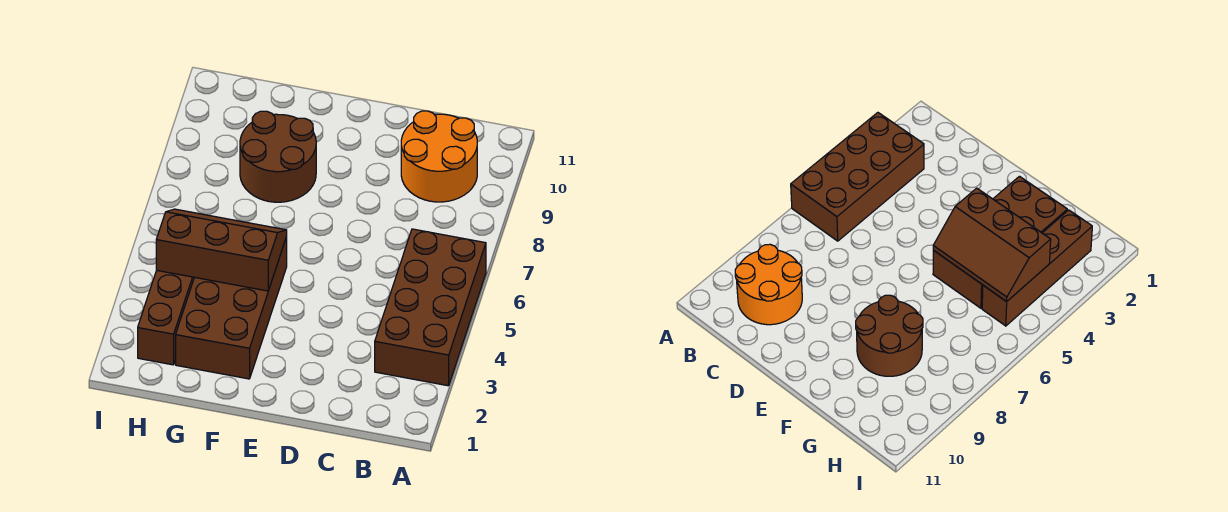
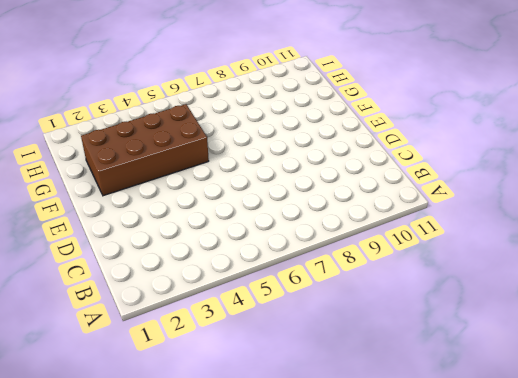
none -> brown 2x4 brick [375,229,486,386]
none -> orange 2x2 round brick [401,111,477,202]

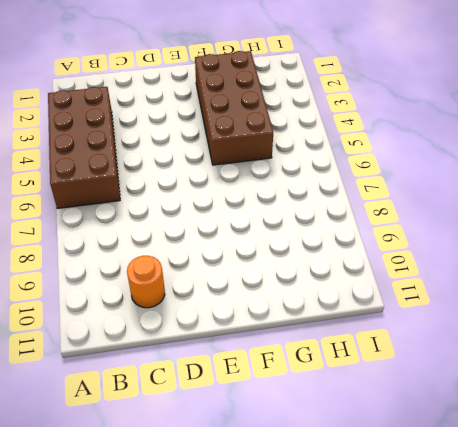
orange 1x1 round brick [127,256,165,308] -> orange 2x2 round brick [401,111,477,202]
none -> brown 2x2 round brick [240,111,316,202]
none -> brown 1x4 brick [138,270,194,365]

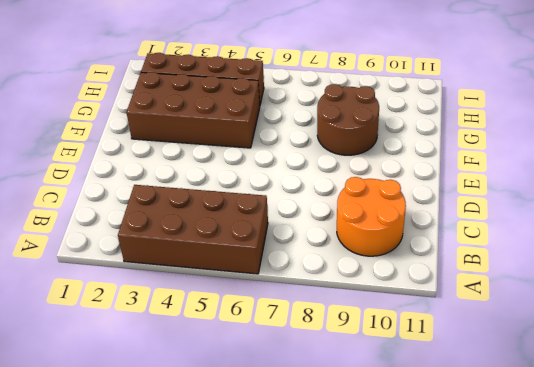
none -> brown 2x3 slope [156,209,287,291]

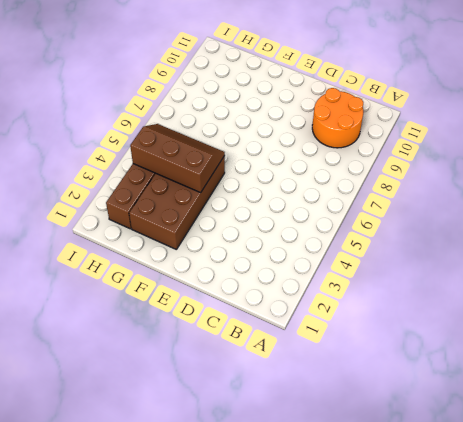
none -> brown 2x4 brick [375,229,486,386]
none -> brown 2x2 round brick [240,111,316,202]

